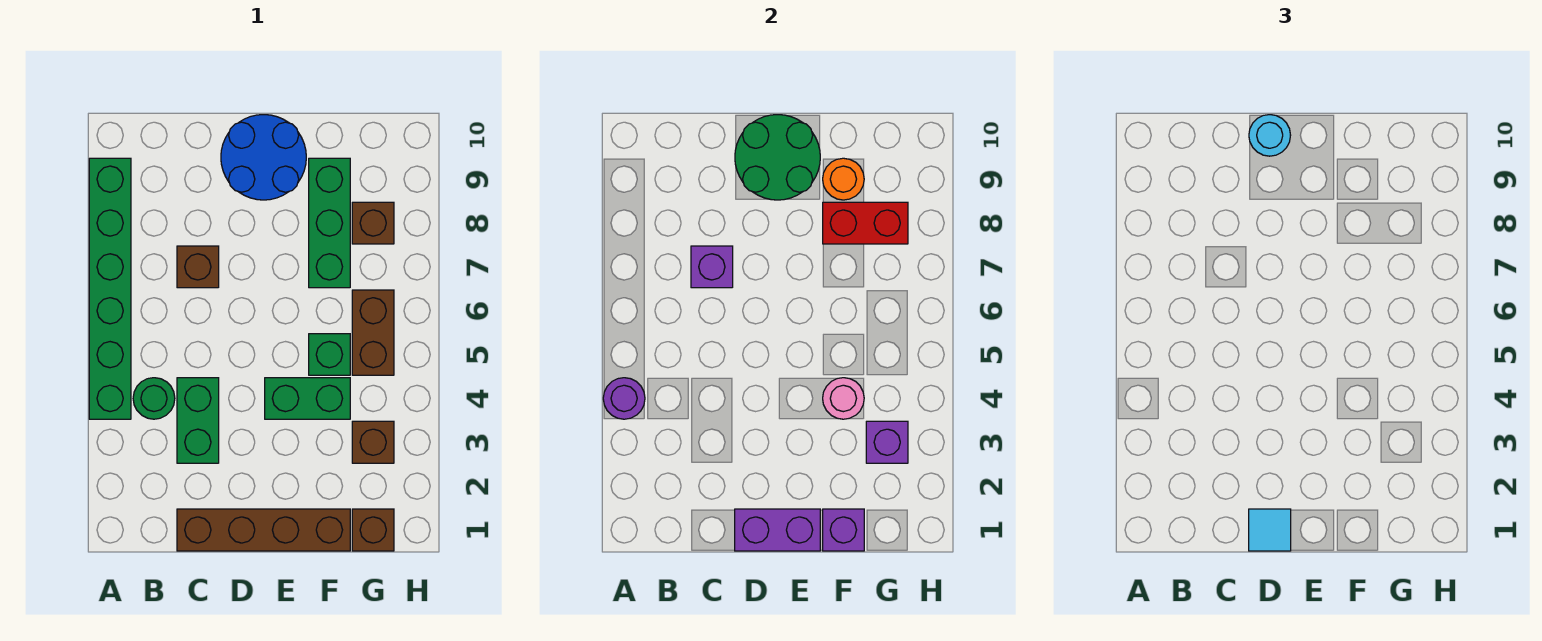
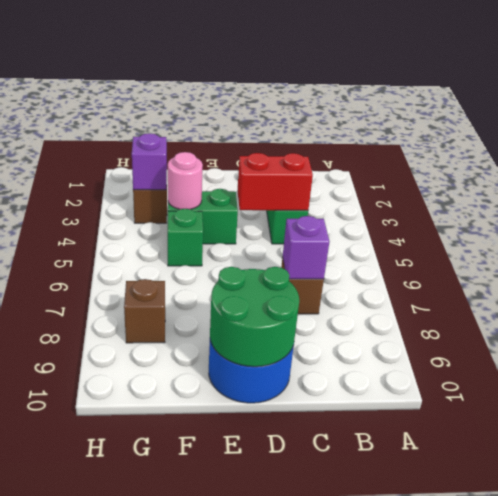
red 1x2 brick [237,153,313,210] -> red 1x2 brick moved to [823,202,908,244]
none -> green 1x6 brick [89,158,131,419]
none -> green 1x1 round brick [133,378,175,419]
none -> brown 1x4 brick [177,509,350,551]

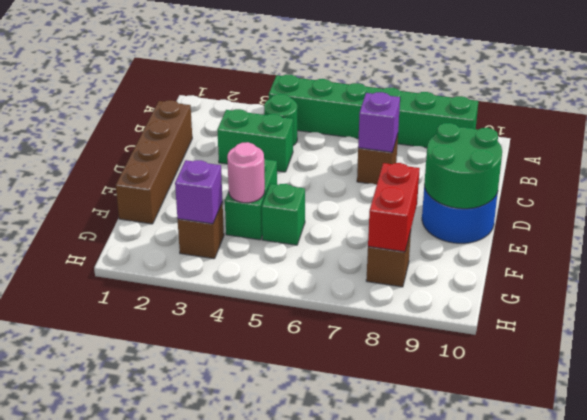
none -> green 1x3 brick [309,158,350,288]
none -> brown 1x1 brick [352,509,394,551]
none -> brown 1x2 brick [352,290,394,375]

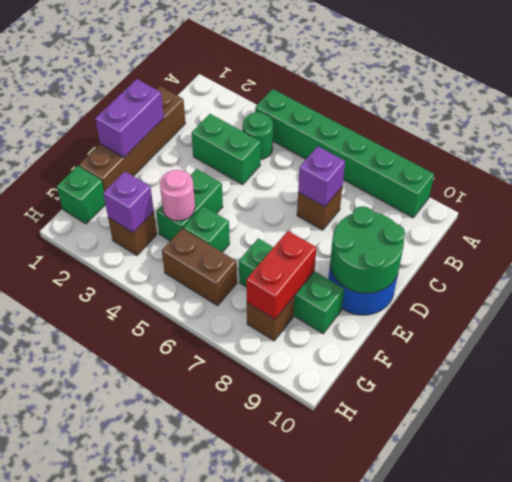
green 1x1 brick [57,166,106,224] -> brown 1x1 brick [352,509,394,551]
none -> purple 1x1 round brick [603,378,645,419]
none -> purple 1x1 brick [823,509,864,551]
none -> orange 1x1 round brick [823,158,864,200]

